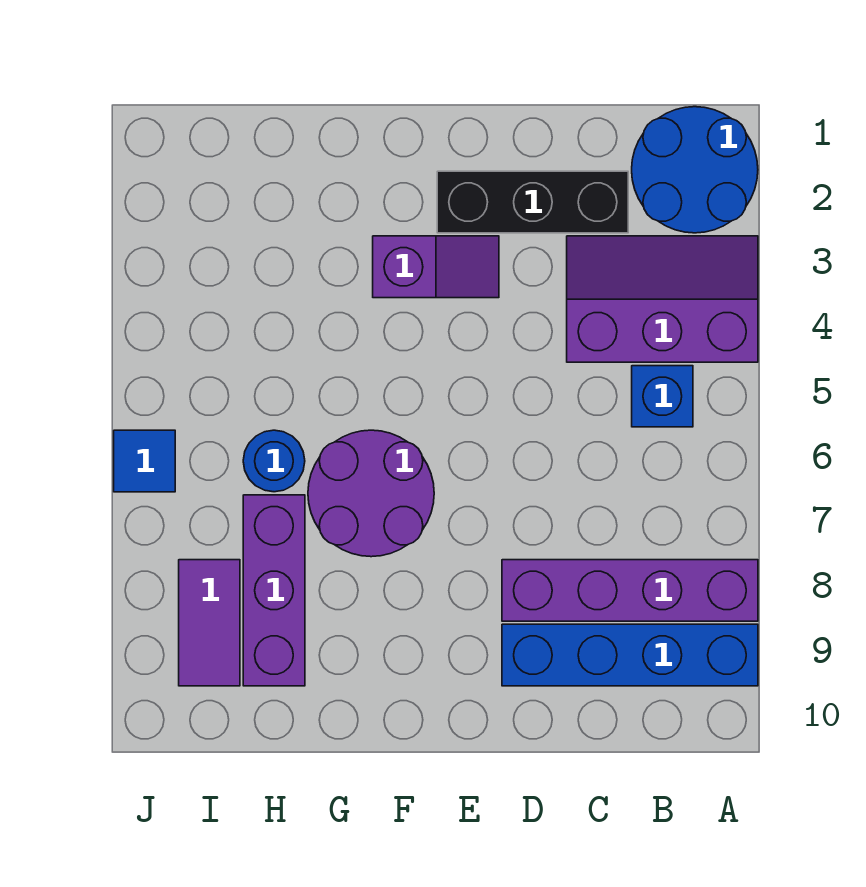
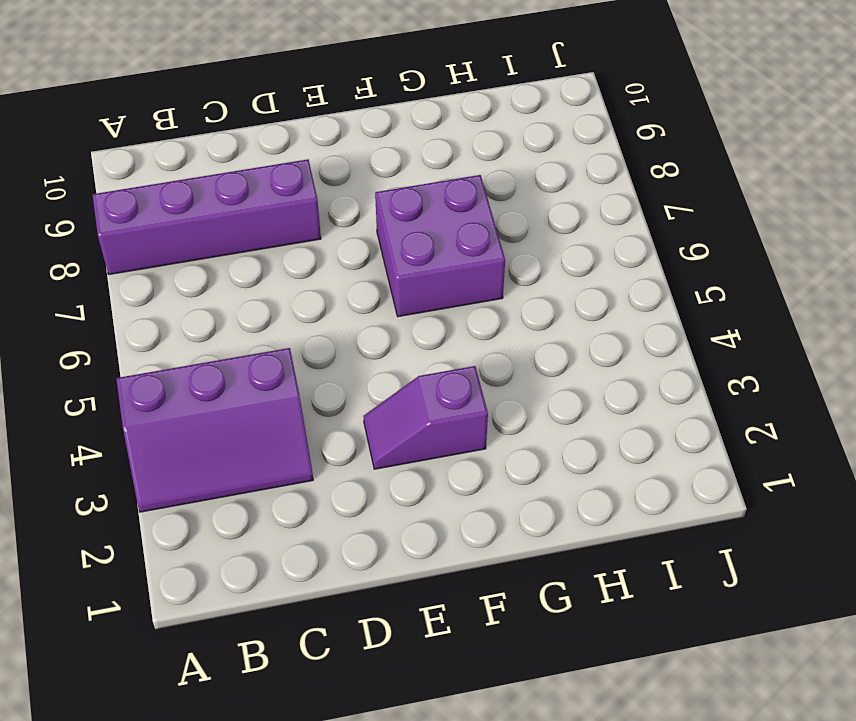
purple 2x2 brick [375,175,505,317] -> purple 2x2 round brick [308,430,434,557]
none -> blue 2x2 round brick [632,107,758,233]
none -> blue 1x4 brick [502,624,758,686]
none -> blue 1x1 brick [632,366,693,427]

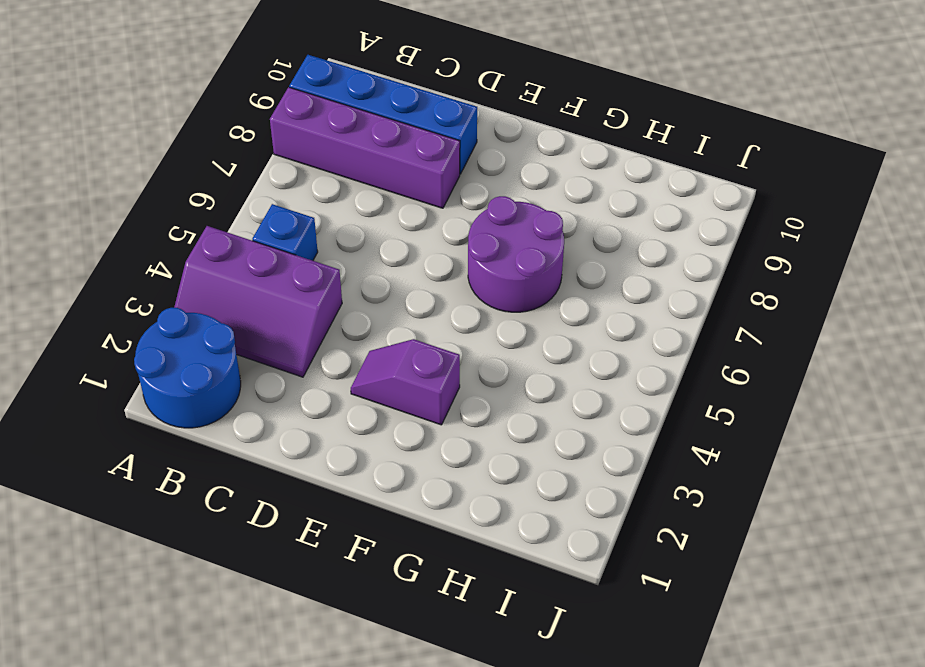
none -> black 1x3 brick [437,171,628,233]
none -> blue 1x1 round brick [243,430,305,492]
none -> purple 1x3 brick [243,495,305,686]

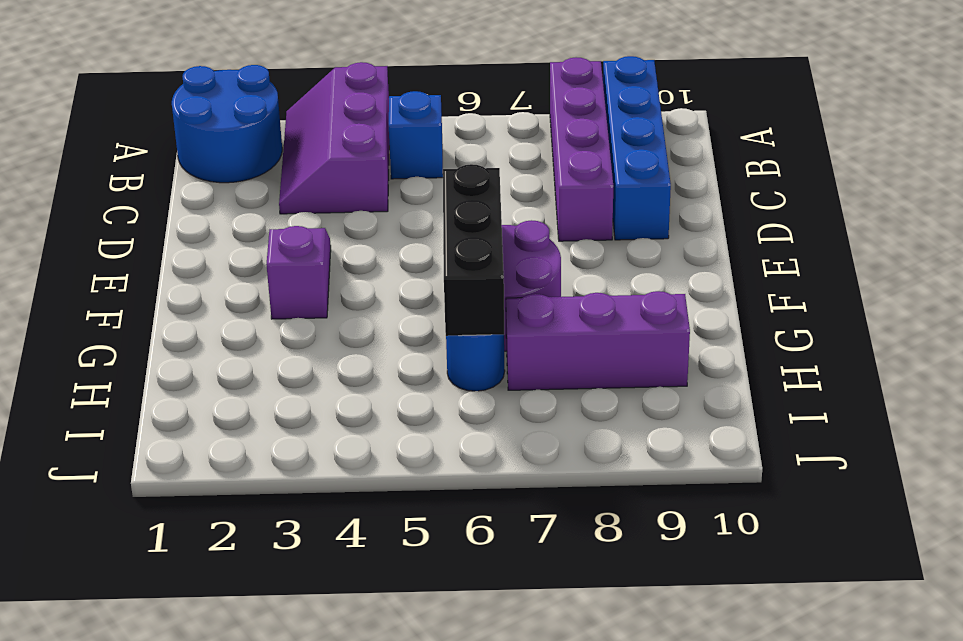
black 1x3 brick [443,164,504,336] -> black 1x3 brick moved to [437,171,628,233]
none -> purple 1x2 tile [179,560,240,686]
none -> blue 1x1 tile [114,430,175,492]

